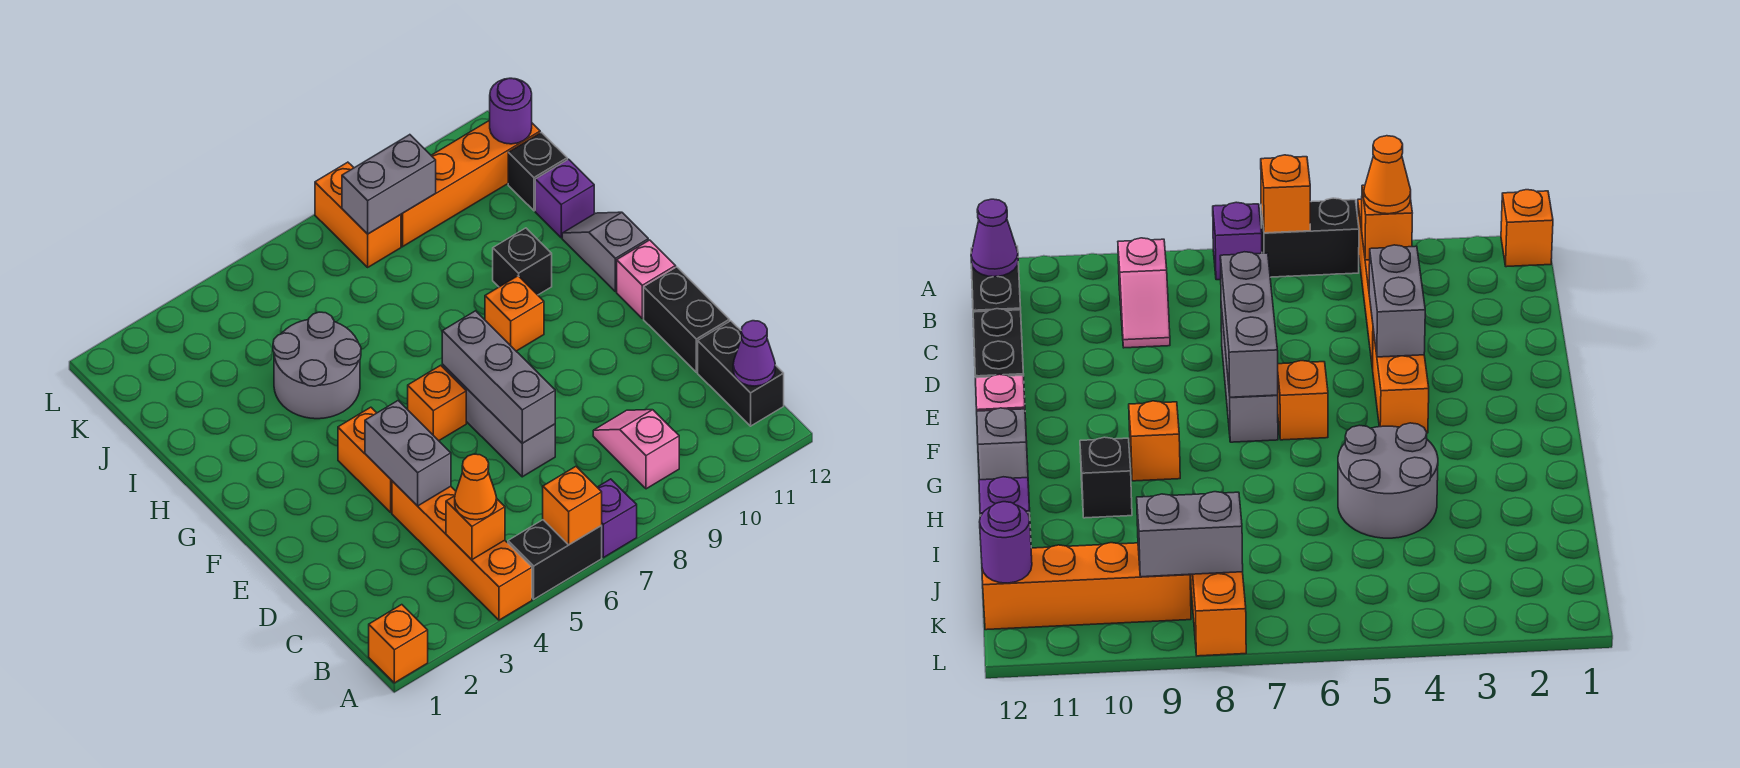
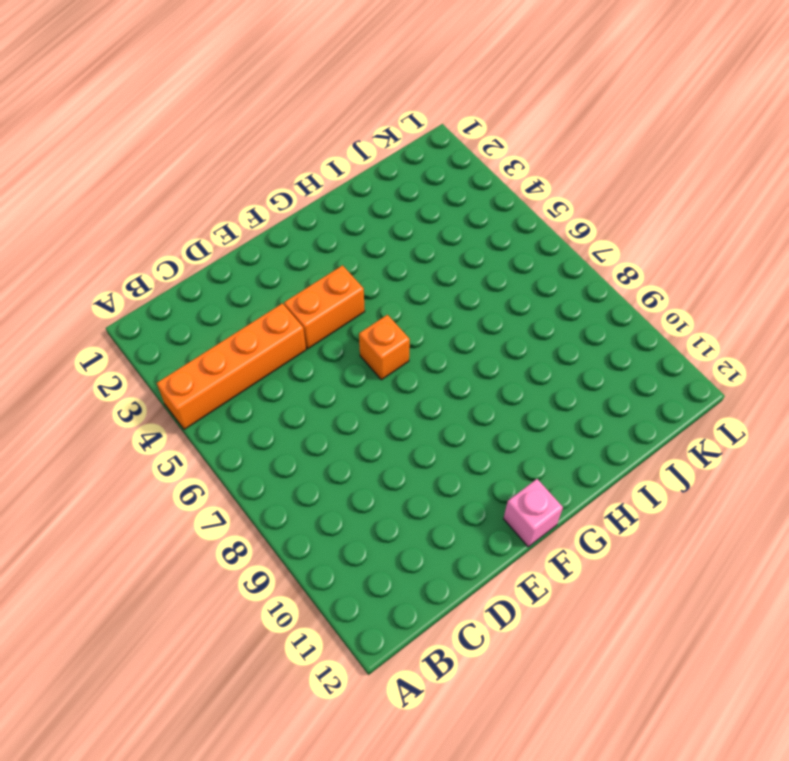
none -> orange 1x1 brick [369,605,428,683]
none -> black 1x2 brick [508,520,602,599]
none -> purple 1x1 brick [597,479,637,558]

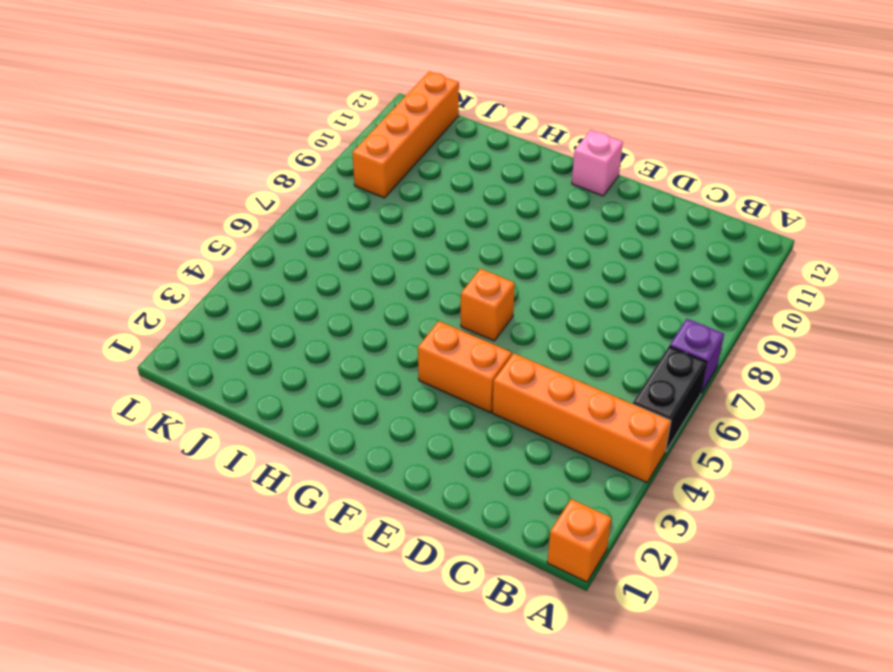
none -> pink 1x2 slope [593,410,679,489]
none -> black 1x2 brick [698,321,784,426]
none -> grey 1x3 brick [442,365,555,477]

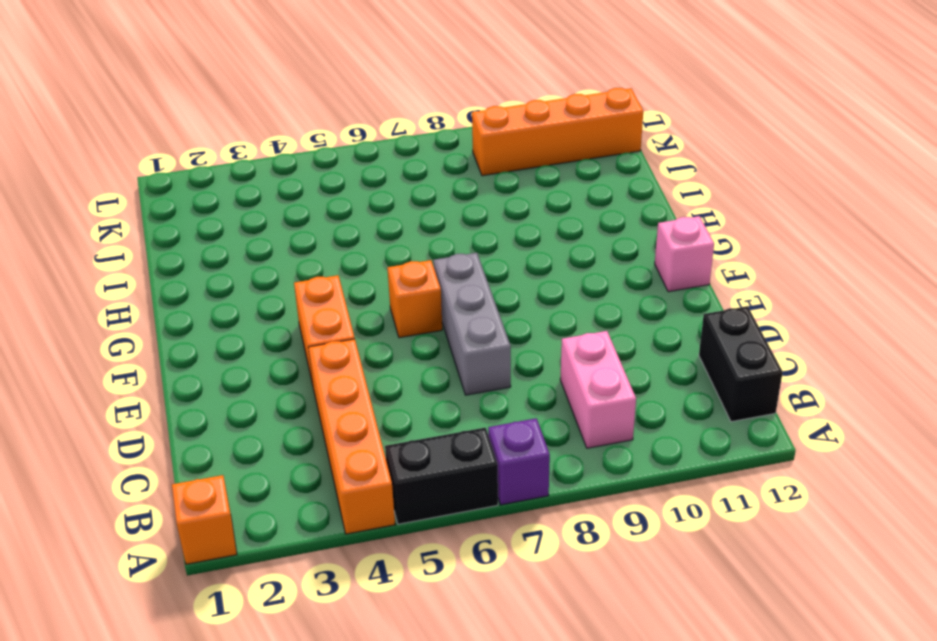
pink 1x2 brick [560,331,636,448] -> pink 1x2 slope [593,410,679,489]
none -> black 1x2 brick [644,267,730,372]
none -> orange 1x1 brick [485,276,544,351]
none -> grey 1x2 slope [562,212,648,291]

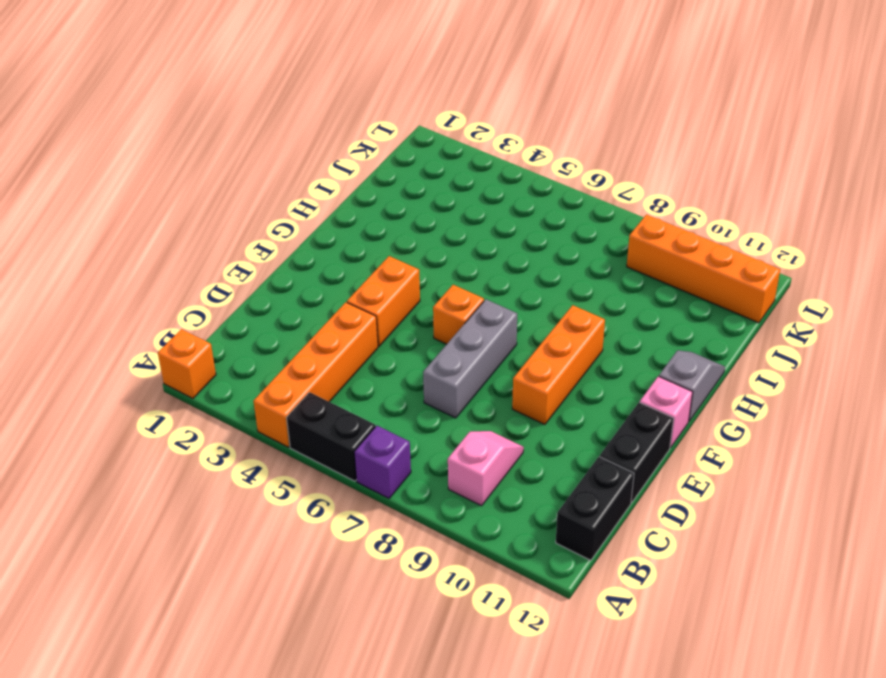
orange 1x3 brick [512,305,605,425] -> orange 1x1 brick [485,276,544,351]
none -> grey 2x2 round brick [273,312,361,419]
none -> black 1x1 brick [493,228,552,295]
none -> purple 1x1 brick [535,159,594,238]

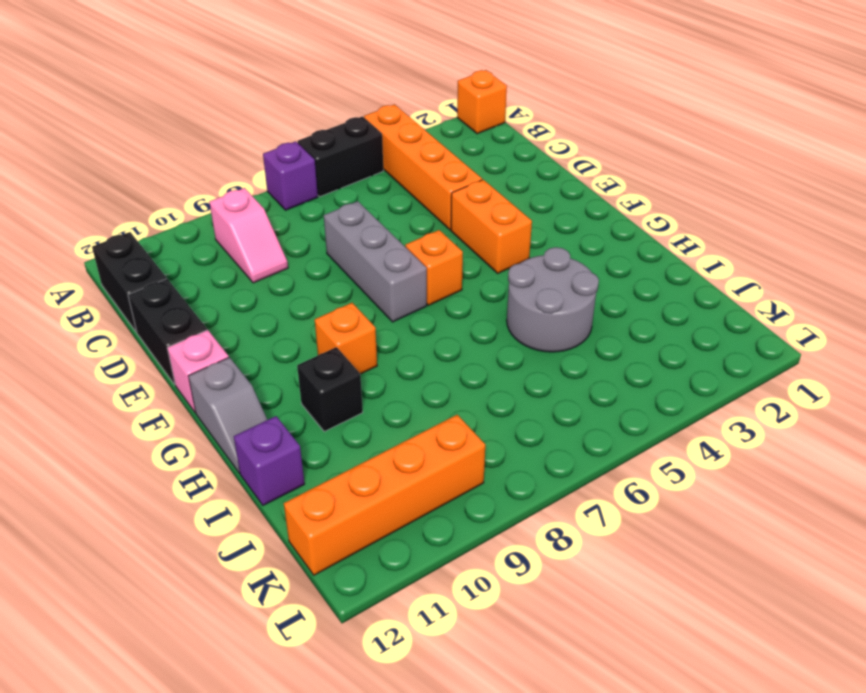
none -> black 1x1 brick [508,132,567,211]
none -> orange 1x2 brick [315,162,401,267]
none -> orange 1x1 brick [543,467,602,545]

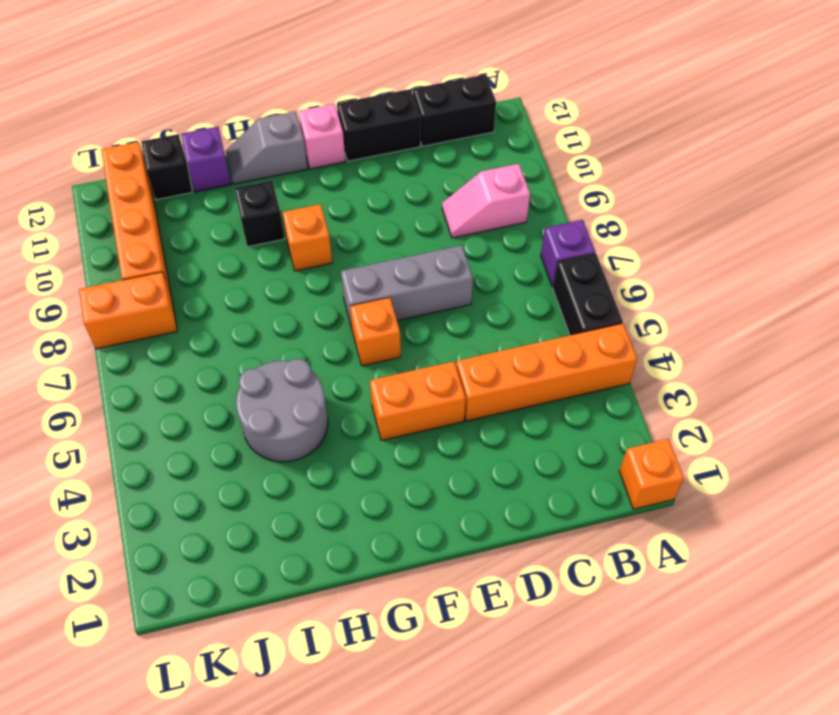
none -> orange 1x1 brick [543,467,602,545]
none -> orange 1x1 brick [446,496,505,560]
none -> purple 1x1 cone [733,321,775,386]

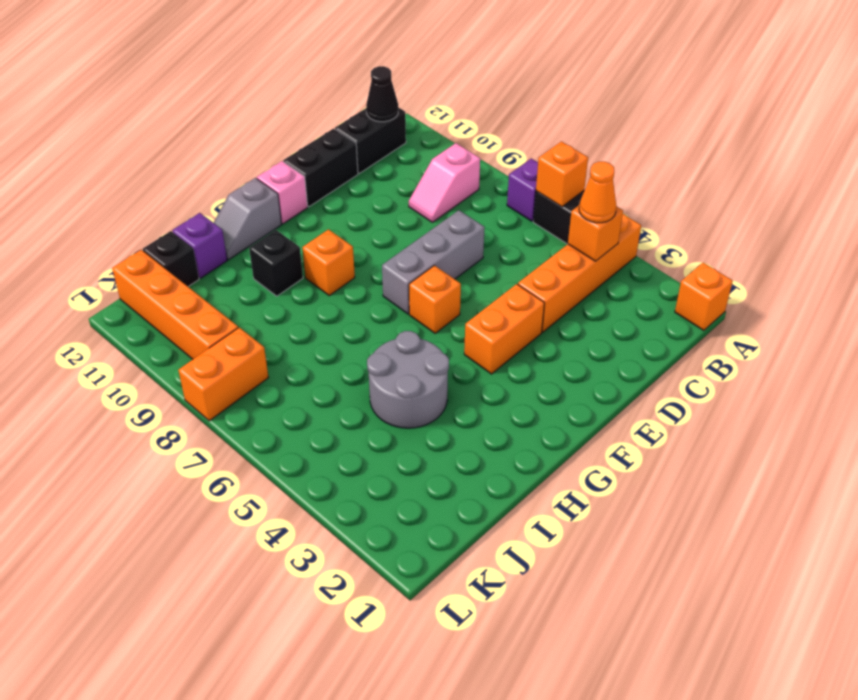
black 1x1 cone [366,66,398,122] -> purple 1x1 cone [733,321,775,386]
none -> grey 1x2 brick [365,401,451,506]
none -> grey 1x3 brick [442,311,555,443]
none -> grey 1x2 brick [342,135,436,234]

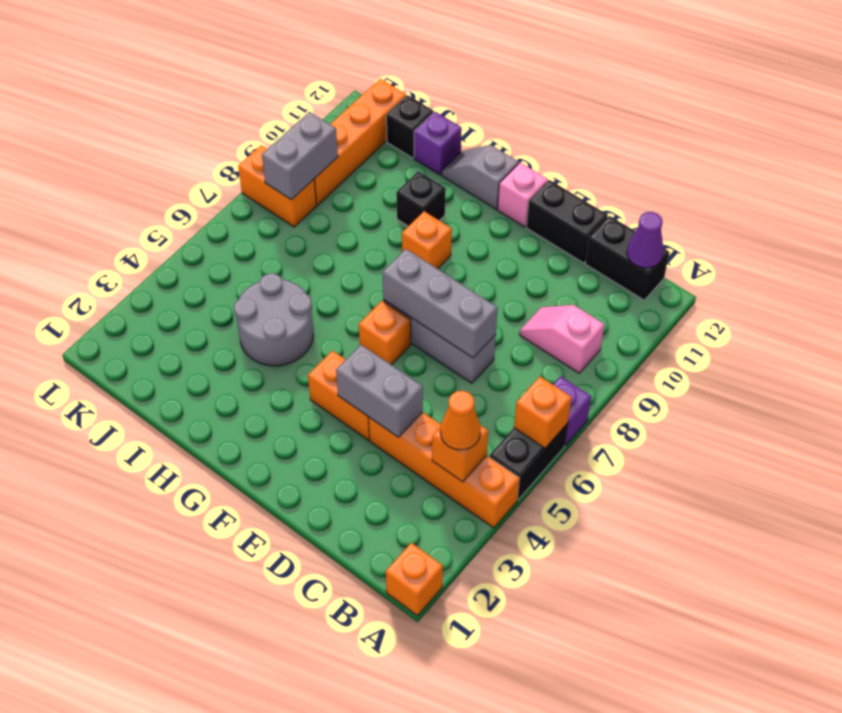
none -> purple 1x1 round brick [490,78,532,144]

